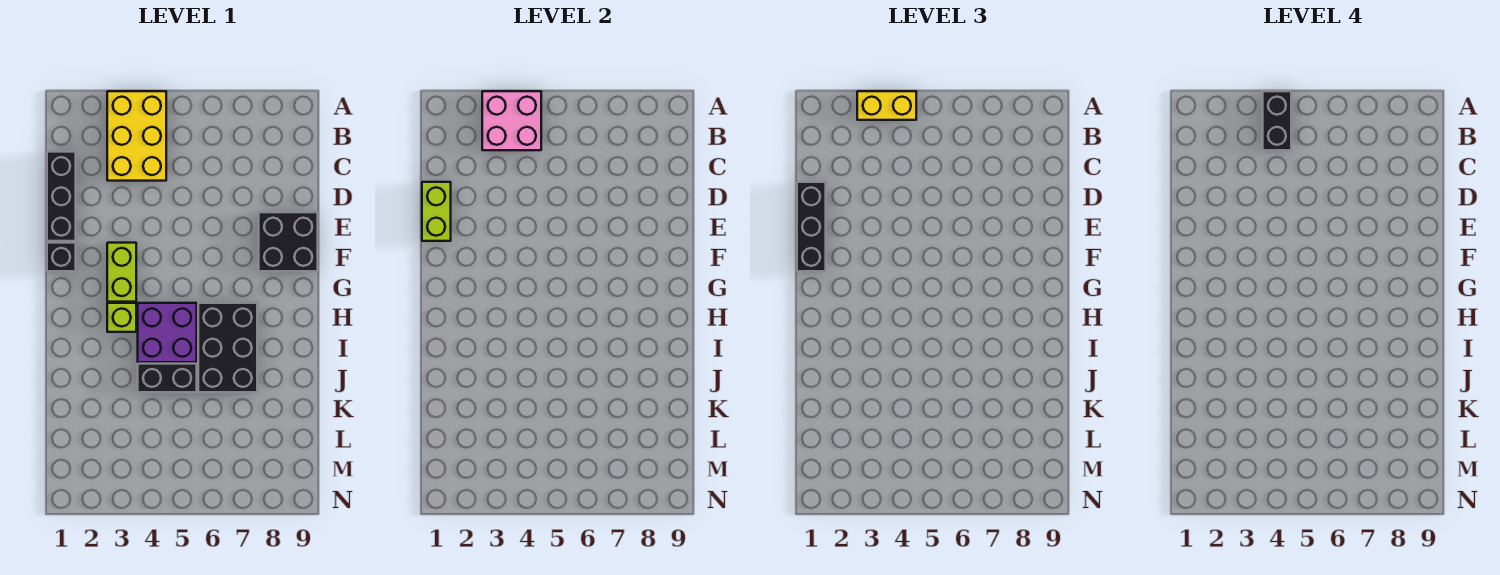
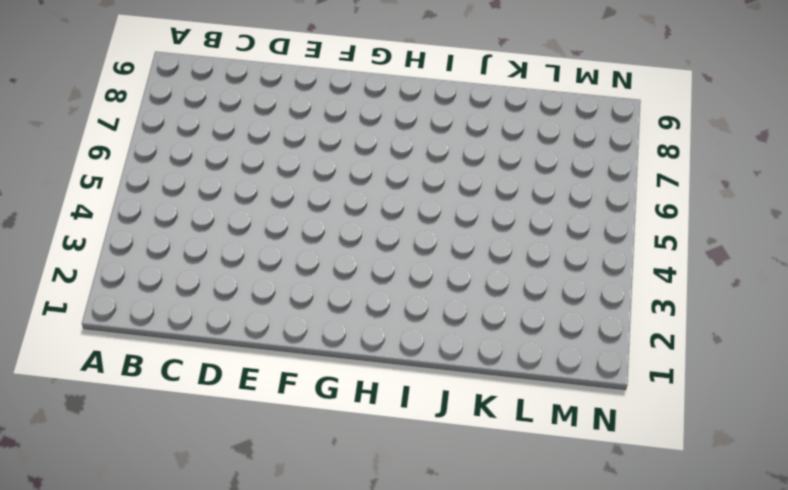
none -> yellow 2x3 brick [107,91,166,181]
none -> black 1x3 brick [47,152,76,241]
none -> black 2x2 brick [259,212,318,271]

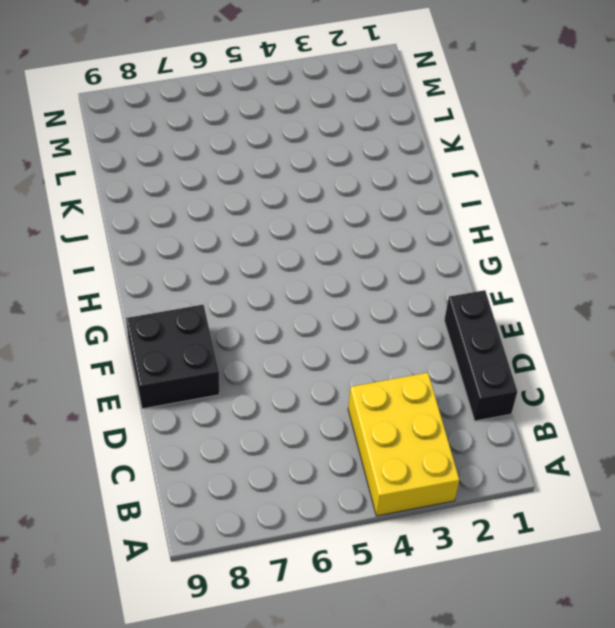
none -> black 1x1 brick [47,243,76,271]
none -> lime 1x2 brick [107,243,136,302]
none -> lime 1x1 brick [107,303,136,332]

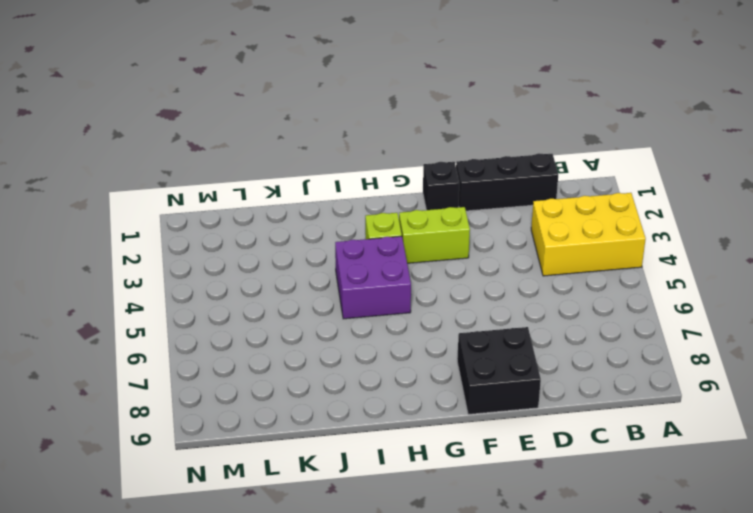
none -> black 2x3 brick [198,303,257,392]
none -> black 1x2 brick [138,364,197,392]
none -> pink 2x2 brick [482,91,541,150]

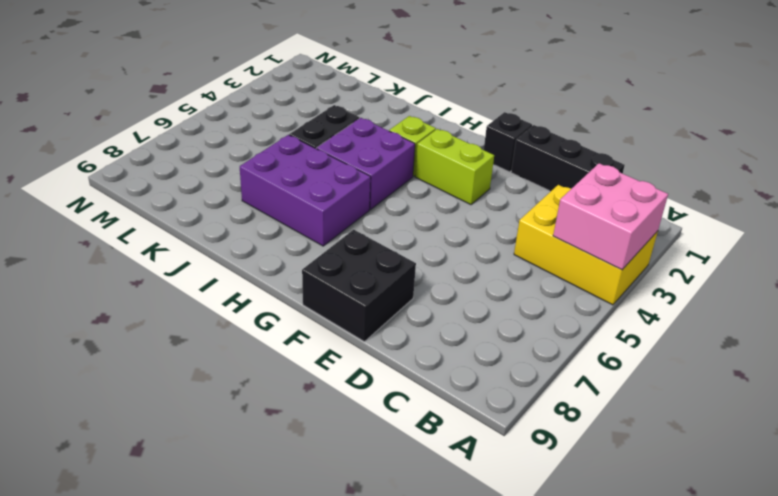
purple 2x3 brick [240,135,371,246] -> black 2x3 brick [198,303,257,392]
none -> lime 1x2 brick [422,182,451,241]
none -> yellow 1x2 brick [857,91,916,120]
none -> black 1x3 brick [797,182,826,271]

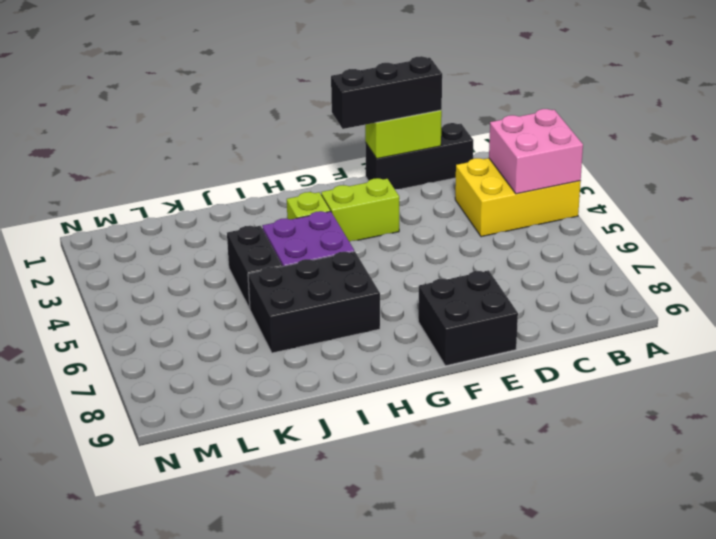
none -> black 1x1 brick [47,243,76,271]
none -> yellow 1x2 brick [857,91,916,120]
none -> black 1x2 brick [1263,91,1291,150]

